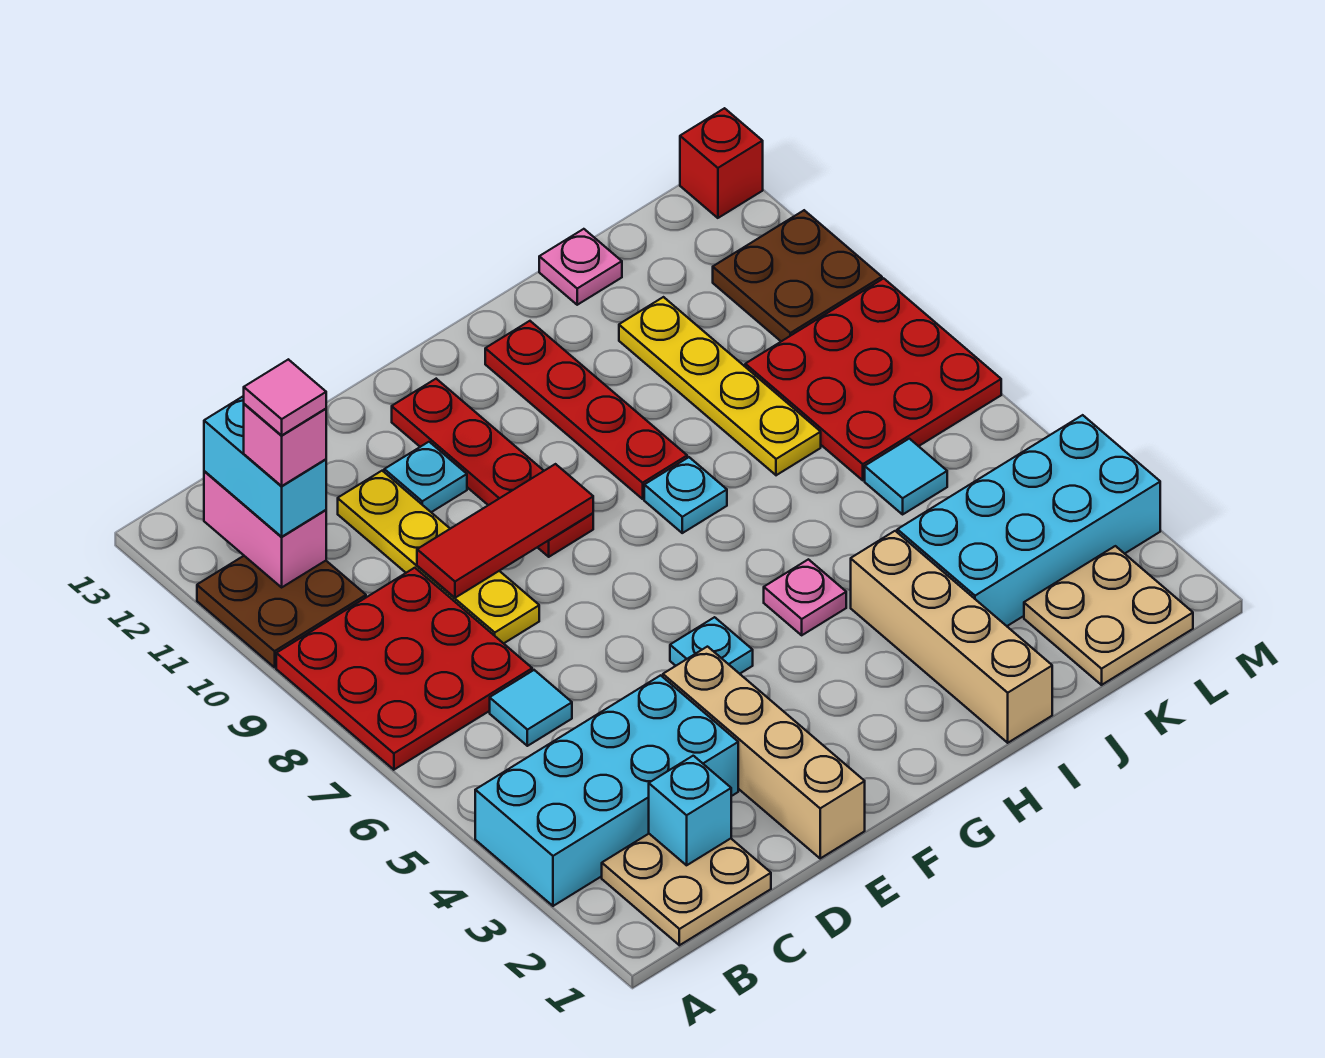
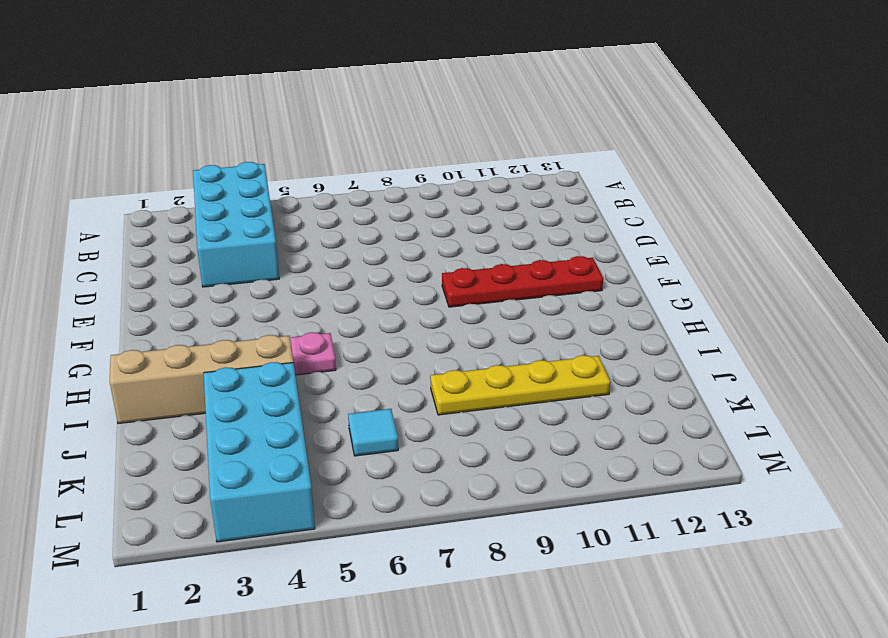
none -> red 3x3 plate [276,568,532,770]
none -> brown 2x2 plate [197,556,366,667]
none -> tan 2x2 plate [602,834,771,945]

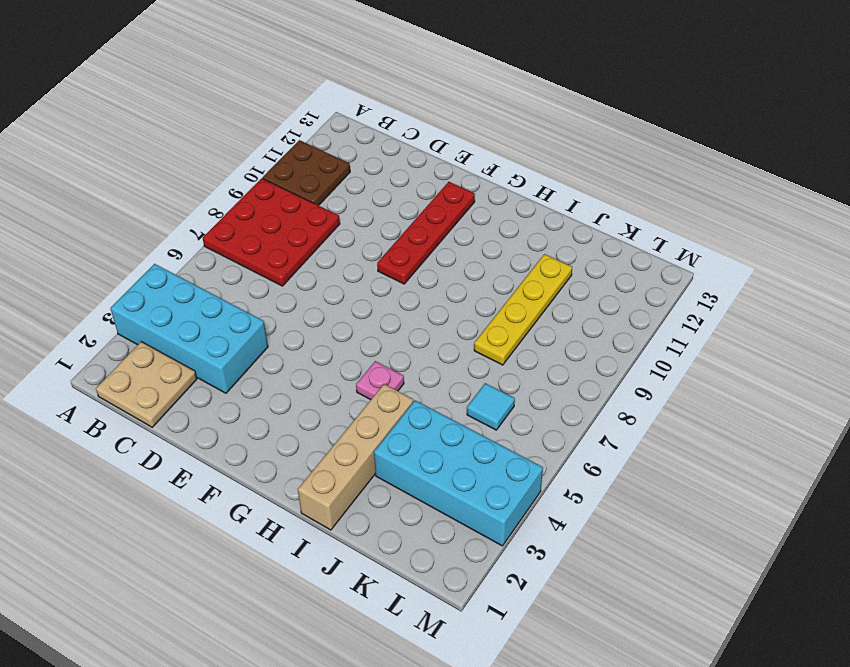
none -> cyan 1x1 tile [490,670,572,746]
none -> yellow 1x4 plate [338,471,539,643]
none -> tan 1x4 brick [663,647,865,858]

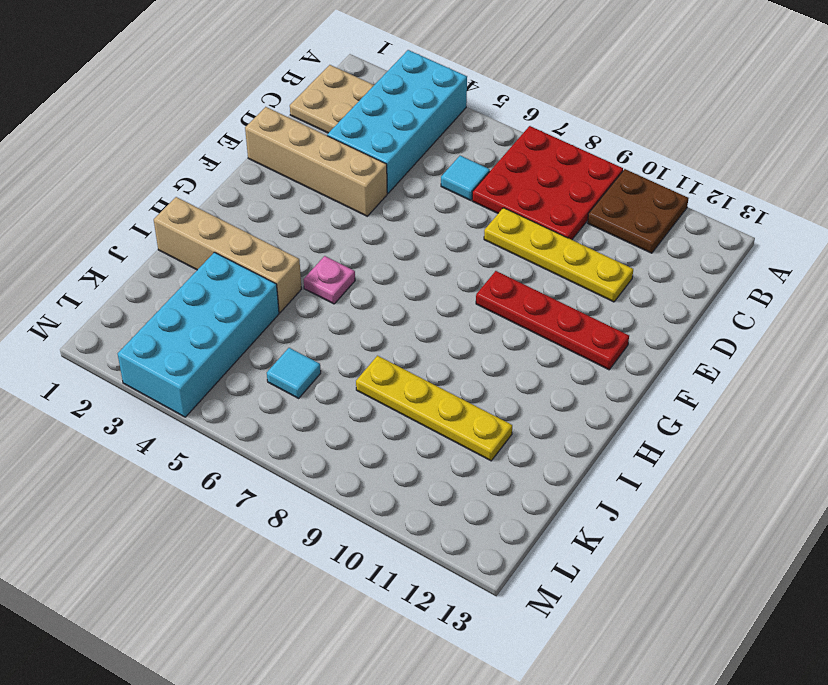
none -> cyan 1x1 plate [384,442,467,512]
none -> cyan 1x1 plate [670,617,753,674]
none -> cyan 1x1 plate [644,457,727,533]

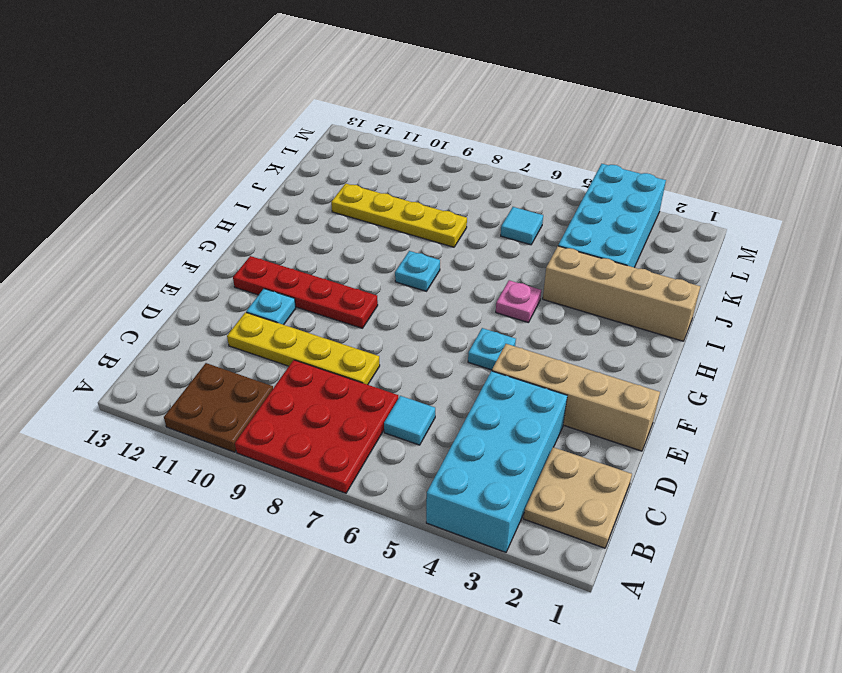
none -> red 1x4 plate [485,321,687,499]
none -> pink 1x1 plate [539,229,622,305]
none -> tan 2x2 plate [1024,546,1193,685]

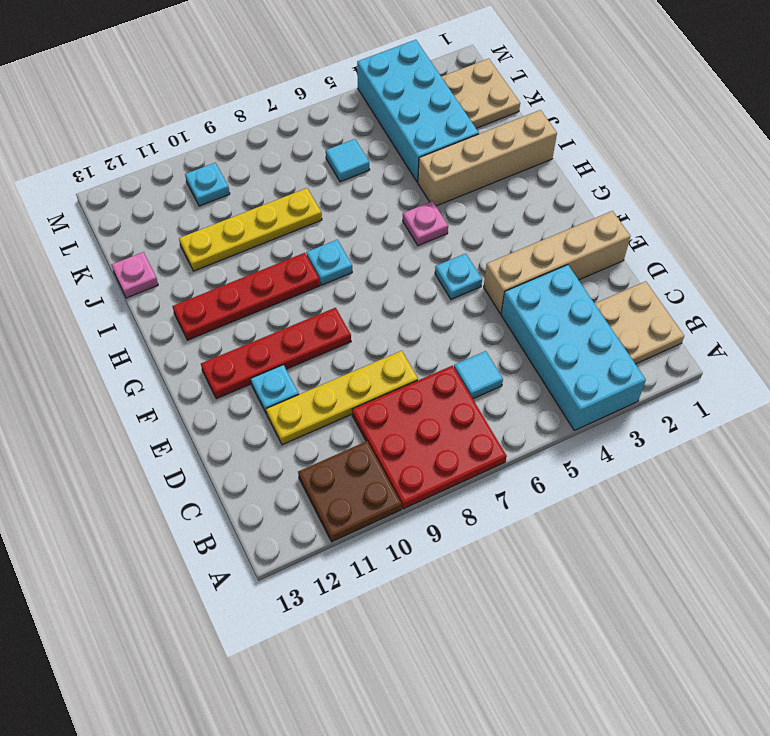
cyan 1x1 plate [185,163,230,206] -> brown 2x2 plate [713,210,882,341]
none -> red 3x3 plate [745,278,1001,480]
none -> red 1x1 brick [680,108,763,218]
none -> pink 1x2 brick [204,471,326,587]

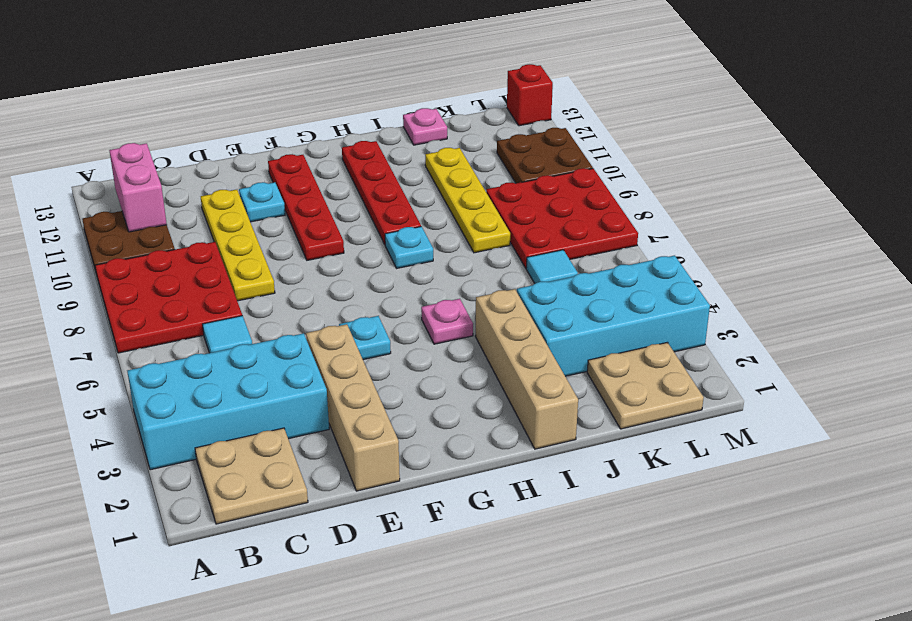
none -> cyan 1x1 brick [649,756,731,865]
none -> red 1x3 tile [417,464,593,598]
none -> cyan 1x2 brick [204,396,326,537]

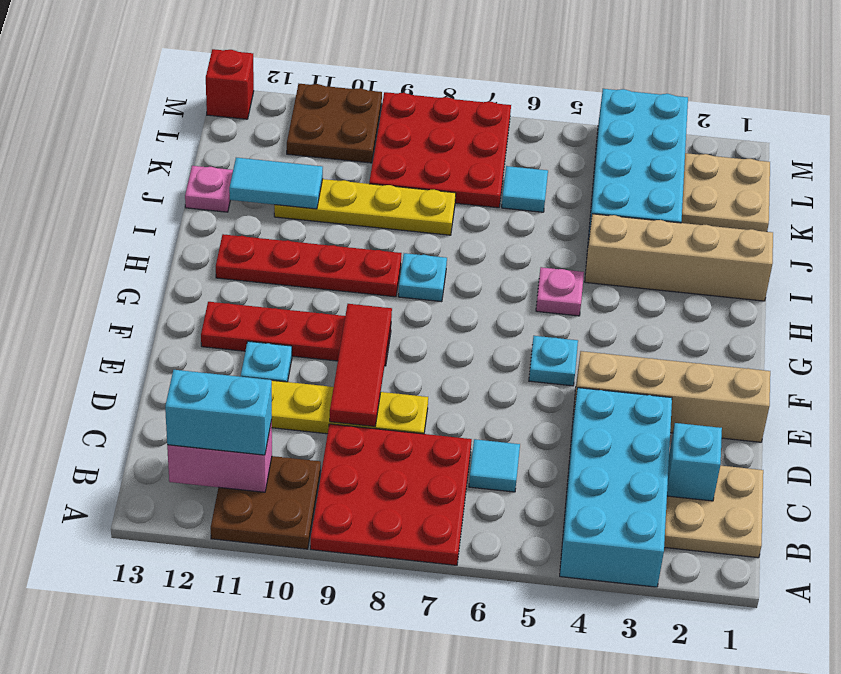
cyan 1x2 tile [229,158,323,209] -> none
none -> pink 1x1 brick [244,404,326,486]
none -> pink 1x1 tile [244,359,326,435]

